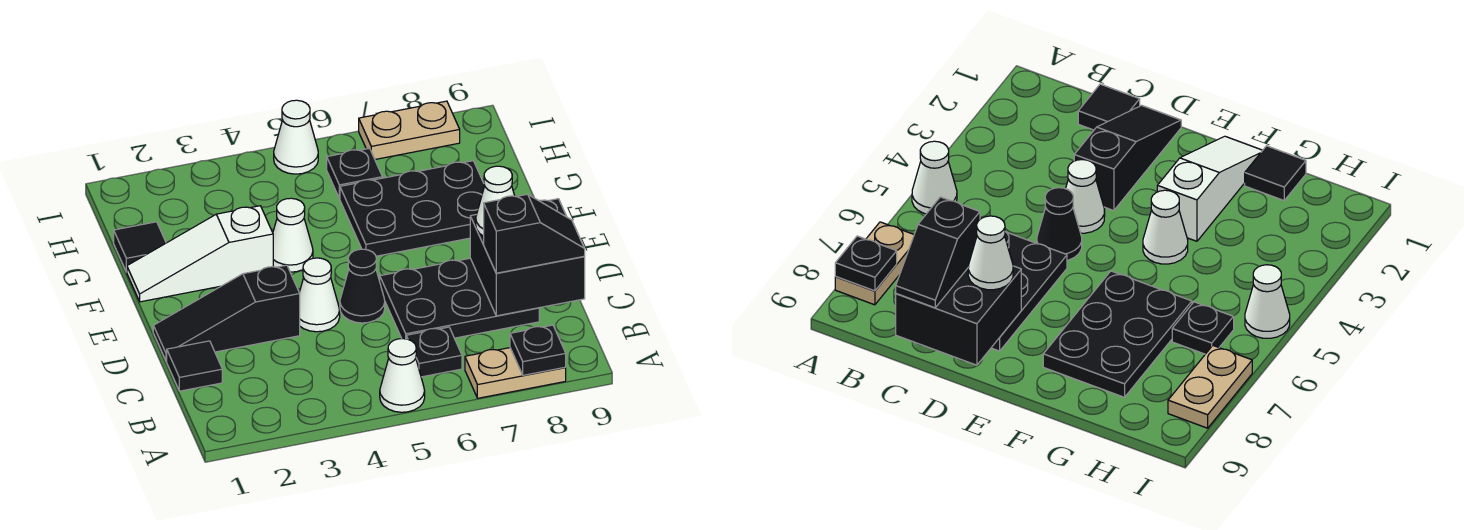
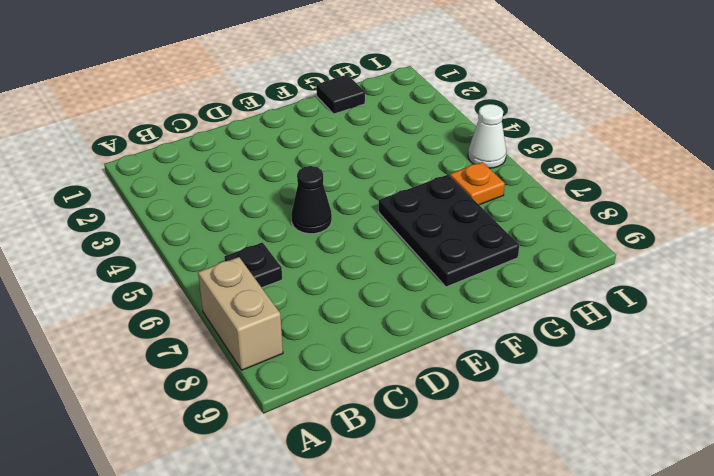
tan 1x2 brick [198,257,283,370] -> tan 1x2 plate [465,348,566,398]
orange 1x1 plate [450,162,505,205] -> black 1x1 plate [327,148,382,199]
none -> white 1x1 cone [380,339,425,412]
none -> black 1x1 tile [167,341,222,391]
none -> black 2x3 plate [380,258,539,339]

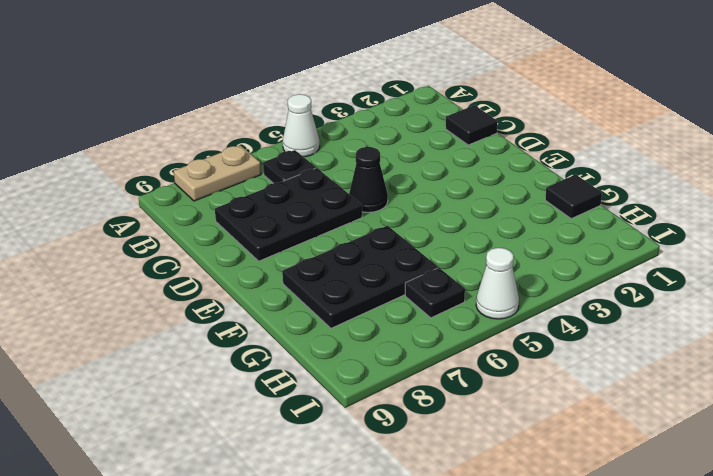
none -> black 1x3 slope [153,265,300,361]
none -> white 1x1 cone [299,258,340,332]
none -> white 1x3 slope [127,206,273,302]

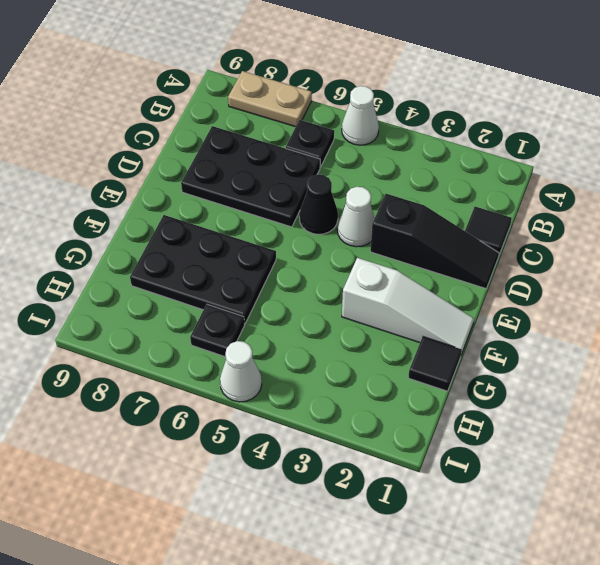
none -> white 1x1 cone [273,198,313,272]
none -> tan 1x2 plate [359,101,460,159]
none -> black 1x1 plate [510,325,566,375]

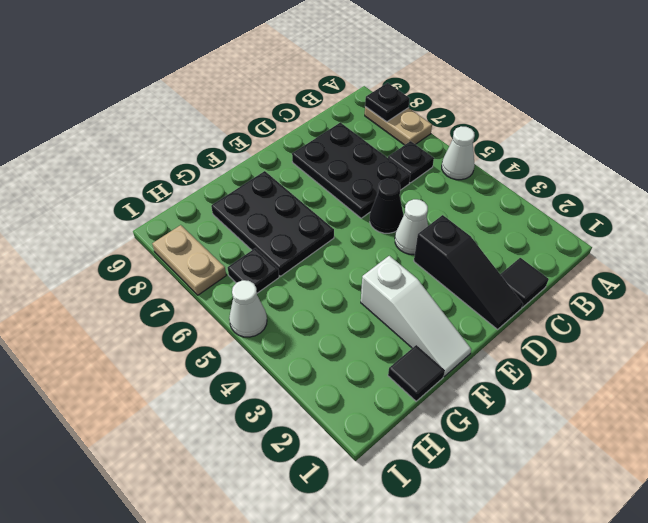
none -> white 1x1 cone [273,198,313,272]
none -> black 2x2 brick [470,199,585,316]
none -> black 1x2 slope [484,194,585,273]

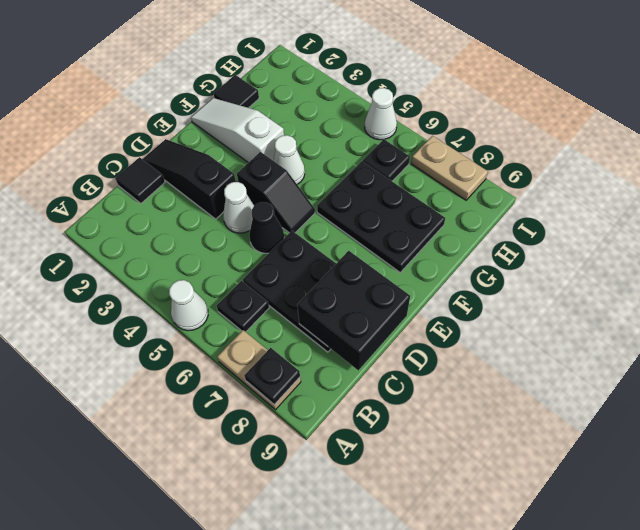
black 1x2 slope [237,152,315,233] -> black 1x2 slope moved to [484,194,585,273]
none -> white 1x1 cone [476,166,515,236]

